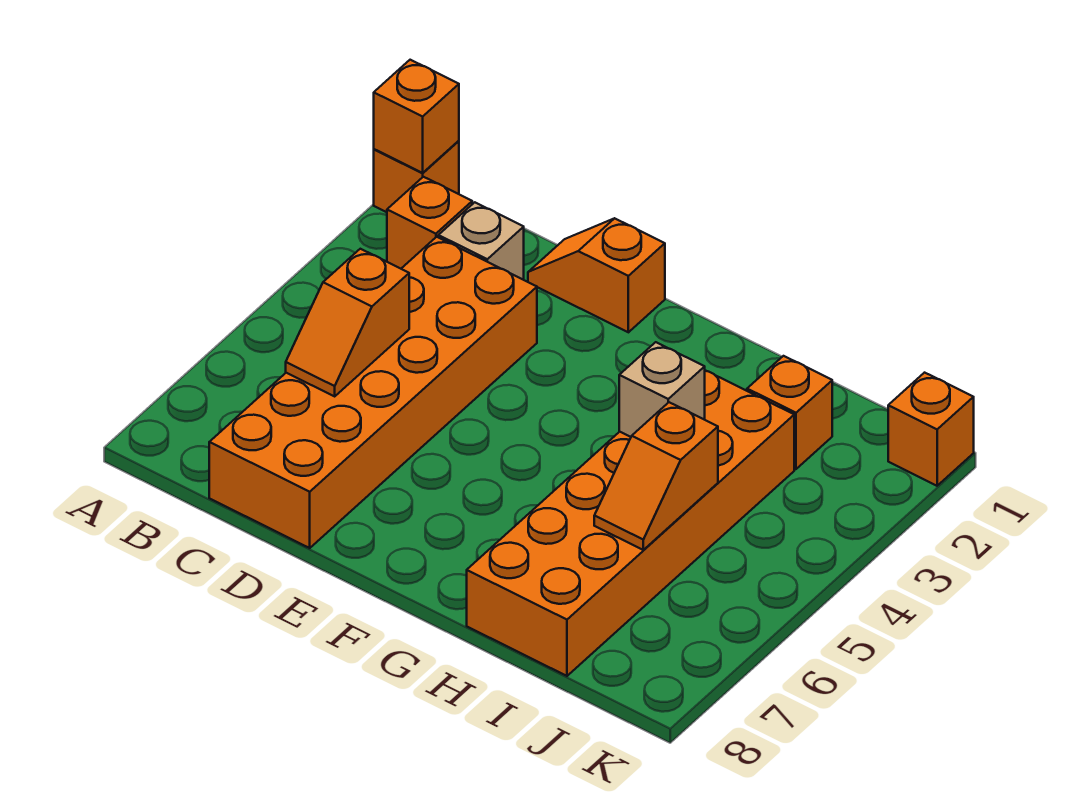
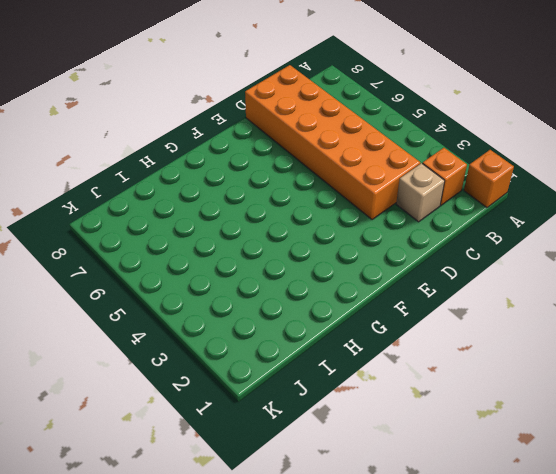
none -> orange 1x2 slope [528,218,665,332]
none -> orange 2x6 brick [467,370,794,676]
none -> orange 1x1 brick [747,356,832,469]

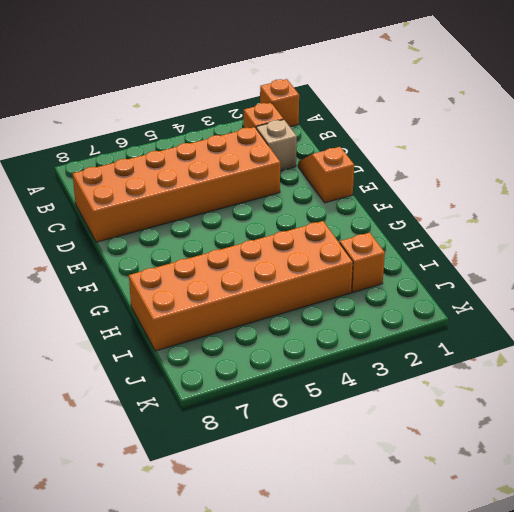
none -> orange 1x1 brick [888,373,974,486]
none -> orange 1x1 brick [374,60,459,173]
none -> orange 1x2 slope [286,249,409,396]

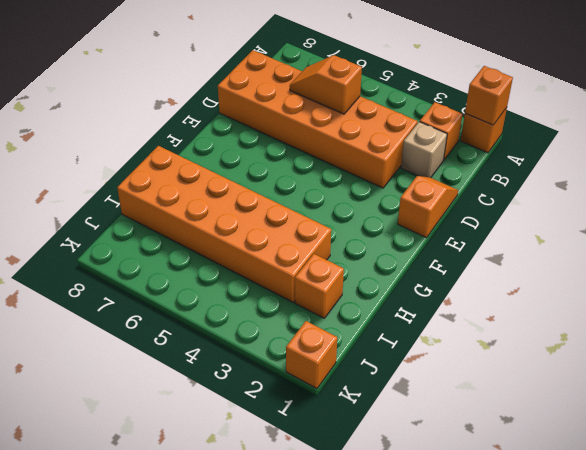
none -> tan 1x1 brick [619,342,705,437]
none -> orange 1x2 slope [594,402,718,550]

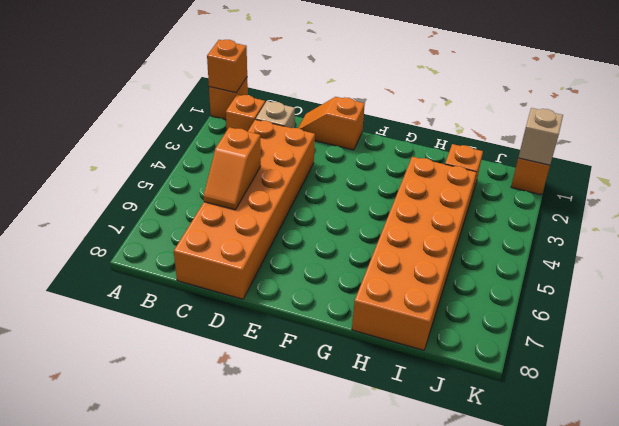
tan 1x1 brick [518,108,563,165] -> tan 1x1 brick moved to [619,342,705,437]
none -> orange 1x2 slope [594,402,718,550]

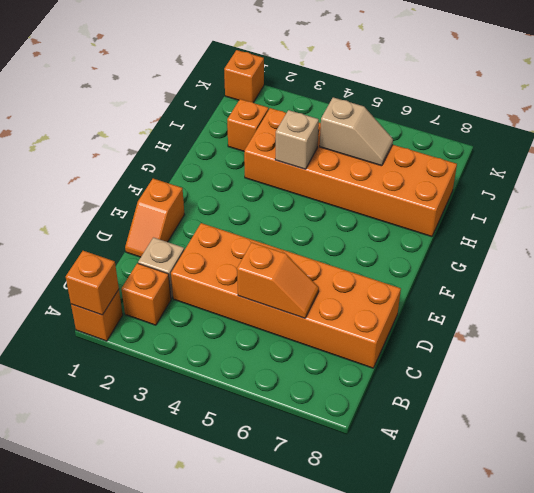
tan 1x2 slope [320,97,393,166] -> orange 1x2 slope [594,402,718,550]

